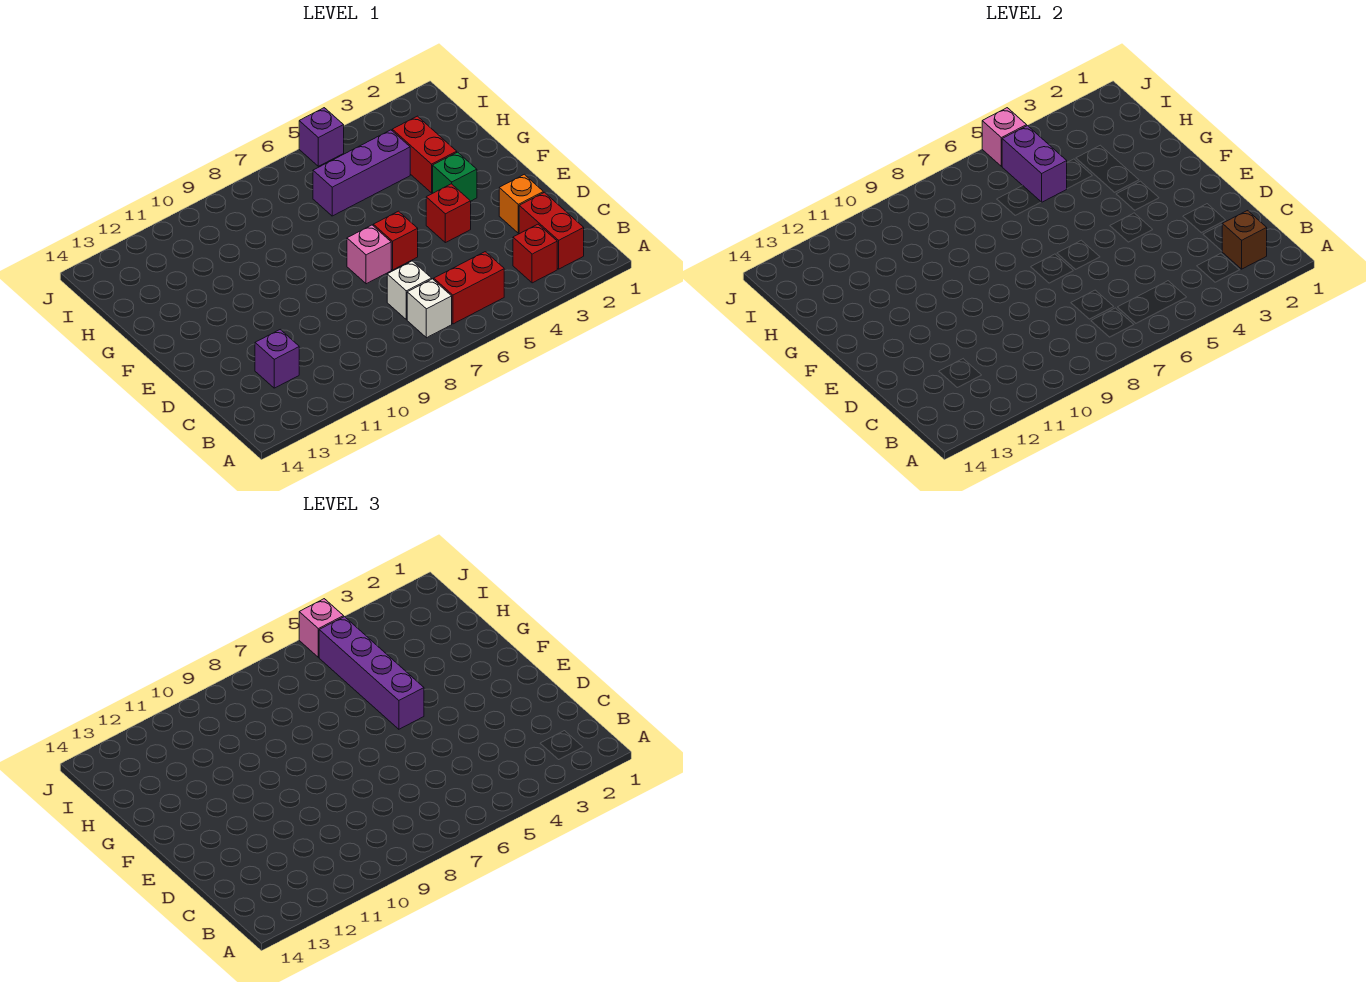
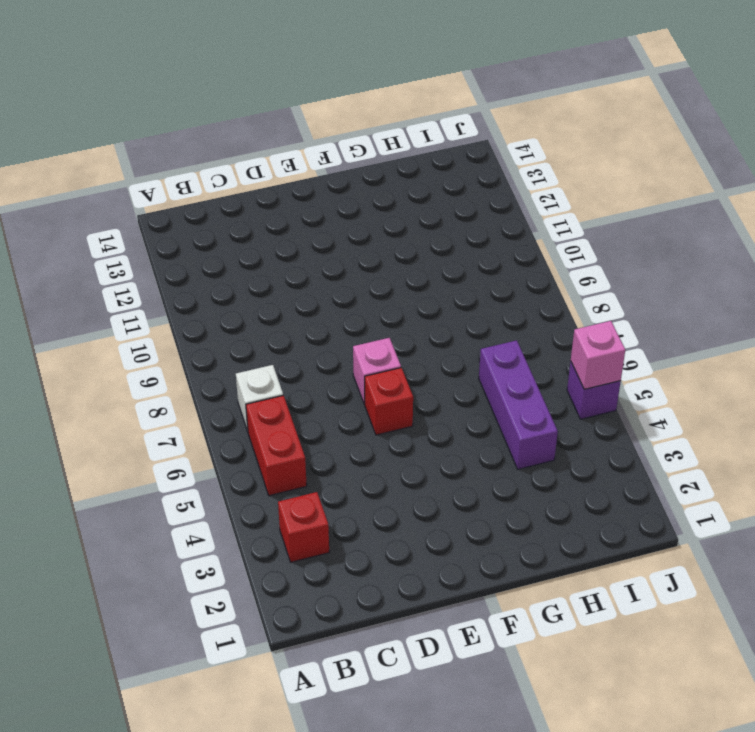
none -> red 1x2 brick [519,192,584,269]
none -> white 1x1 brick [387,261,432,320]
none -> purple 1x1 brick [255,330,299,388]

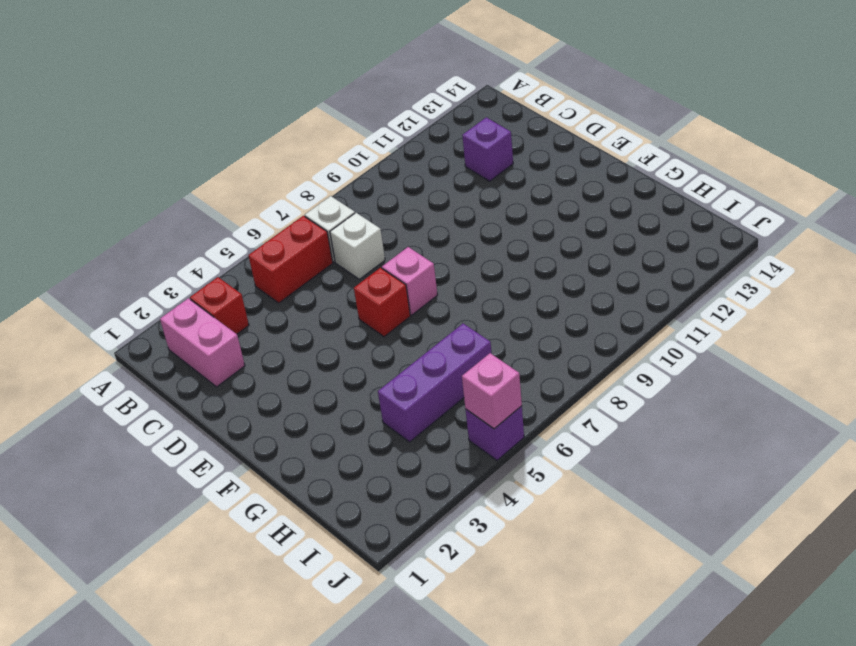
pink 1x2 brick [160,298,245,387] -> red 1x2 brick [519,192,584,269]
none -> orange 1x1 brick [499,174,543,233]
none -> red 1x1 brick [426,184,471,243]
none -> green 1x1 brick [433,152,477,201]

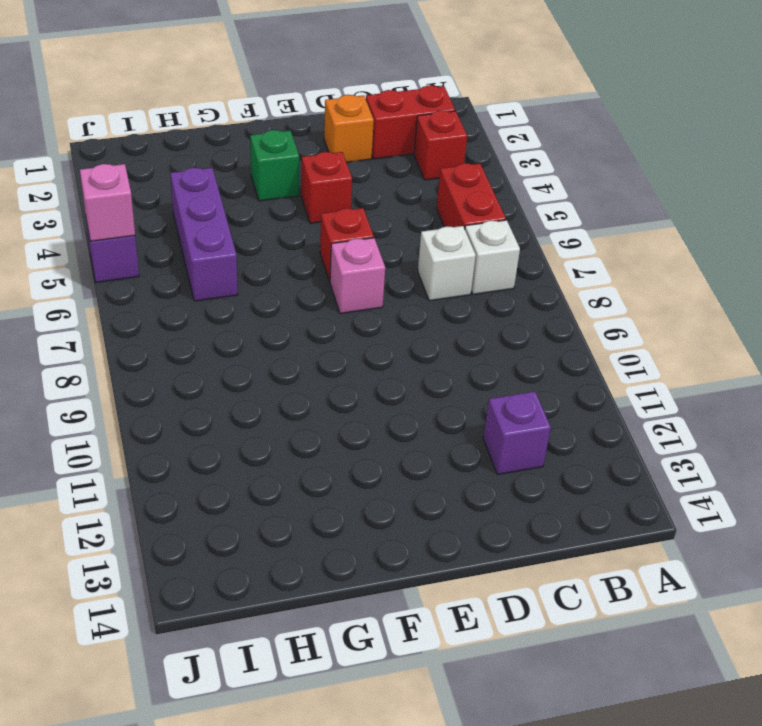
none -> red 1x2 brick [392,116,457,193]
none -> brown 1x1 brick [1222,211,1267,269]
none -> purple 1x2 brick [1002,126,1067,202]

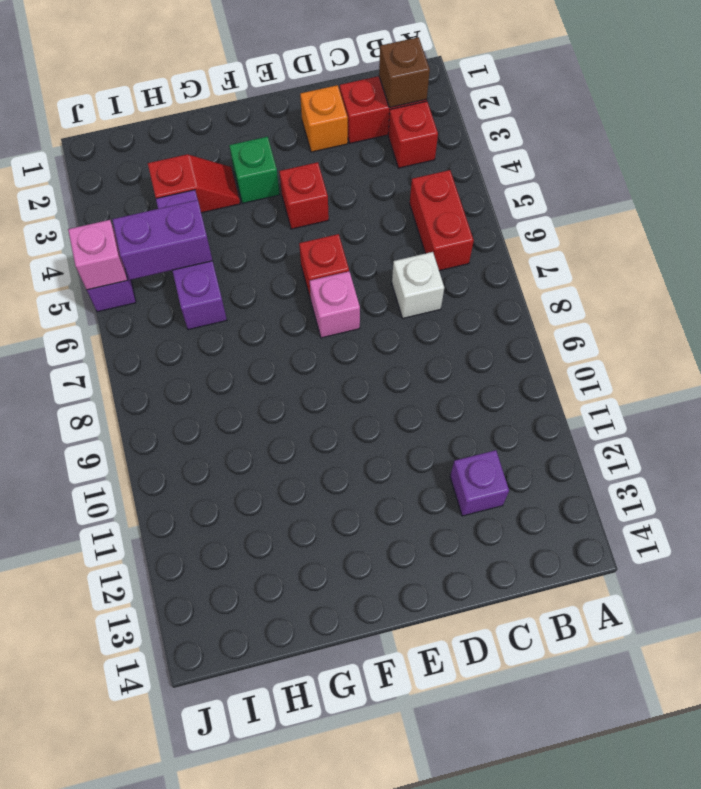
red 1x2 slope [148,154,240,213] -> red 1x2 brick [392,116,457,193]
none -> white 1x1 brick [407,279,452,338]
none -> purple 1x4 brick [319,617,424,729]
none -> pink 1x1 brick [299,599,344,657]

